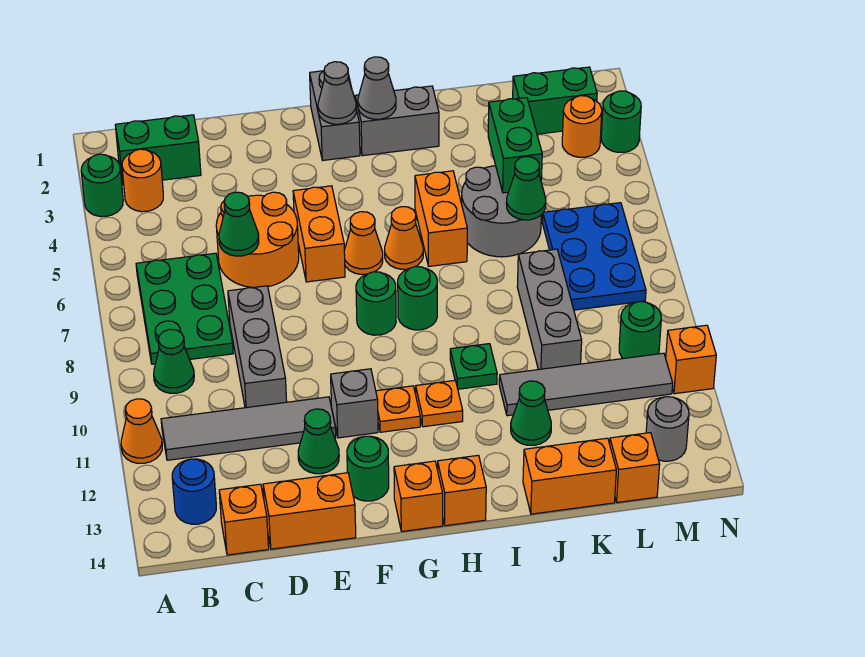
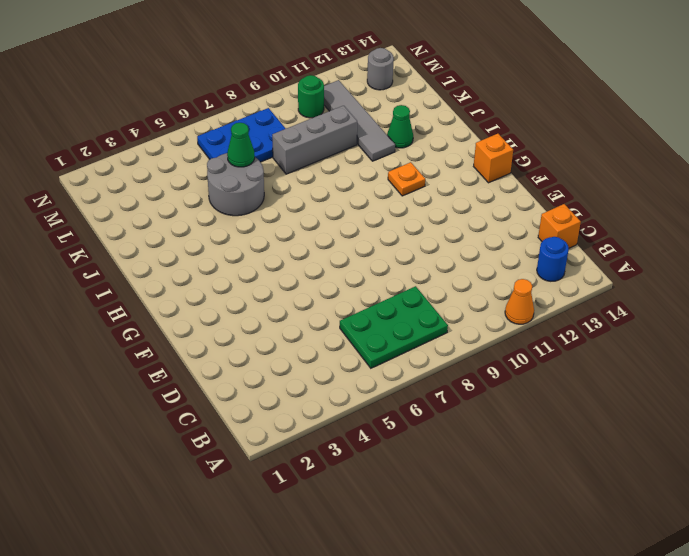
none -> green 1x1 round brick [81,154,123,217]
none -> green 1x2 brick [115,115,201,185]
none -> orange 1x1 round brick [122,149,163,212]
none -> green 1x1 cone [154,329,194,393]

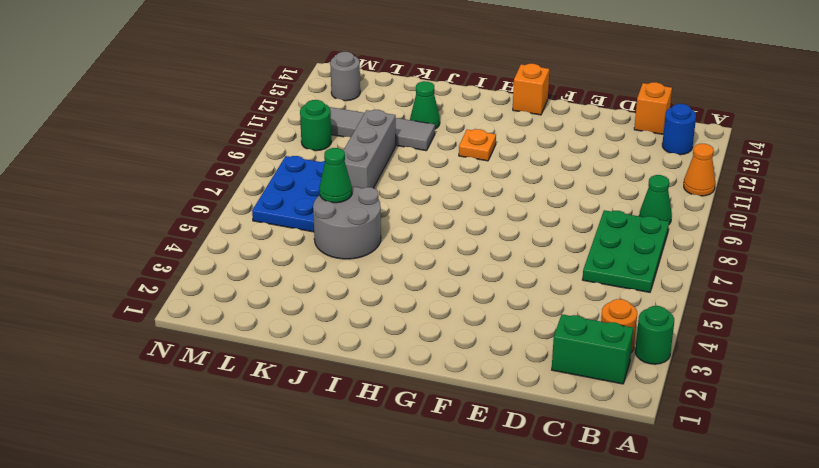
none -> grey 1x4 tile [161,397,336,460]
none -> orange 2x2 round brick [216,192,299,288]
none -> grey 1x3 brick [228,286,287,408]
none -> orange 1x2 brick [263,473,356,549]

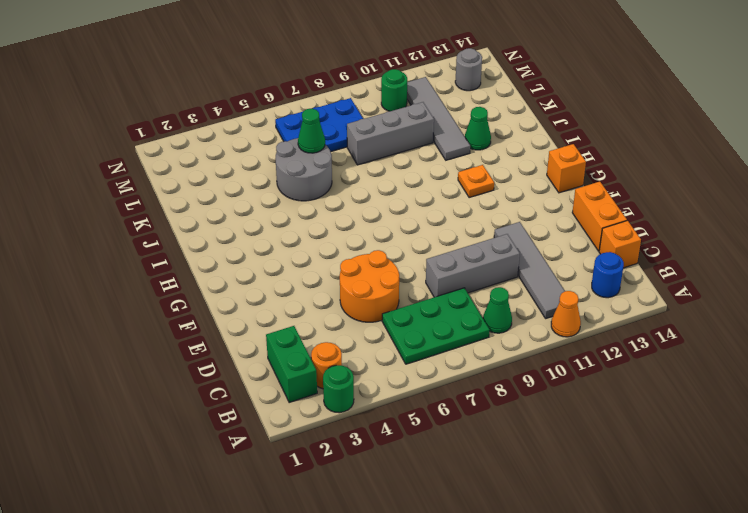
none -> green 1x1 cone [298,409,339,474]
none -> orange 1x2 brick [293,186,345,282]
none -> grey 1x1 brick [331,369,378,438]
none -> green 1x1 round brick [347,436,389,501]

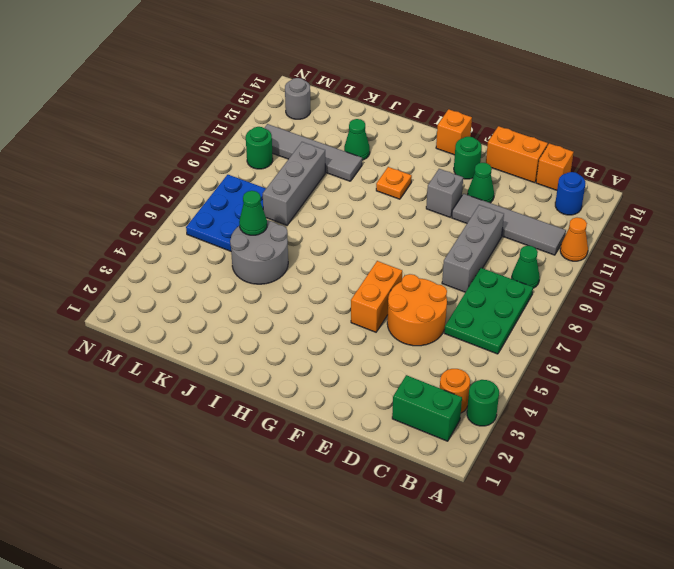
none -> grey 1x2 brick [310,71,360,160]
none -> orange 1x1 cone [344,212,383,274]
none -> green 1x1 round brick [356,272,396,335]
none -> orange 1x1 plate [376,386,420,432]

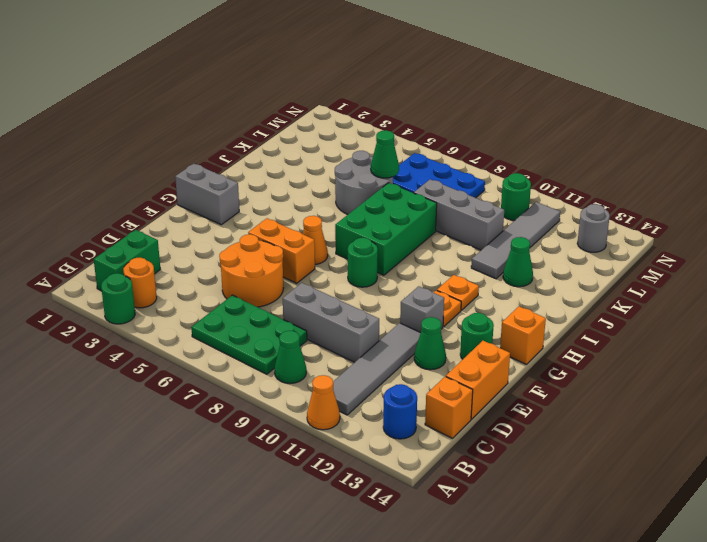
green 2x3 brick [335,183,437,275] -> green 1x1 round brick [398,267,437,330]
none -> grey 1x2 brick [355,86,439,156]
none -> orange 1x1 cone [385,207,423,269]
none -> orange 1x1 brick [438,455,486,526]
none -> orange 1x2 brick [415,171,467,266]

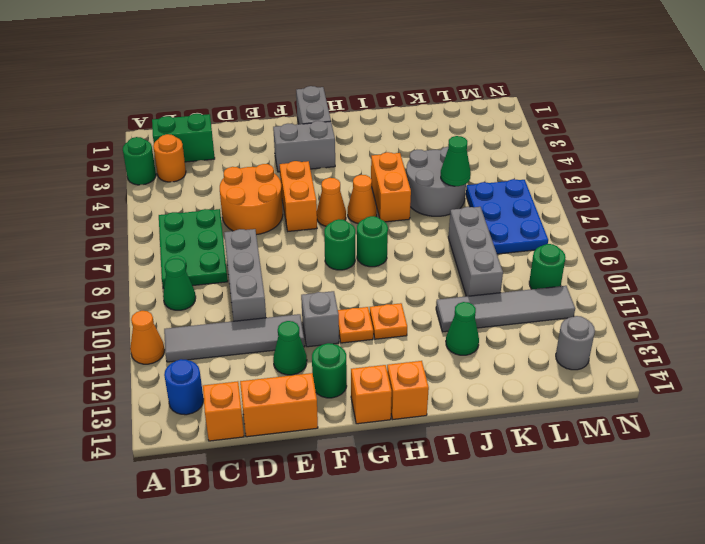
grey 1x2 brick [273,121,335,172] -> grey 1x2 brick moved to [355,86,439,156]
none -> green 1x1 plate [450,344,497,389]
none -> orange 1x2 brick [523,438,616,514]
none -> green 1x2 brick [513,67,597,134]
none -> orange 1x1 brick [610,433,660,503]

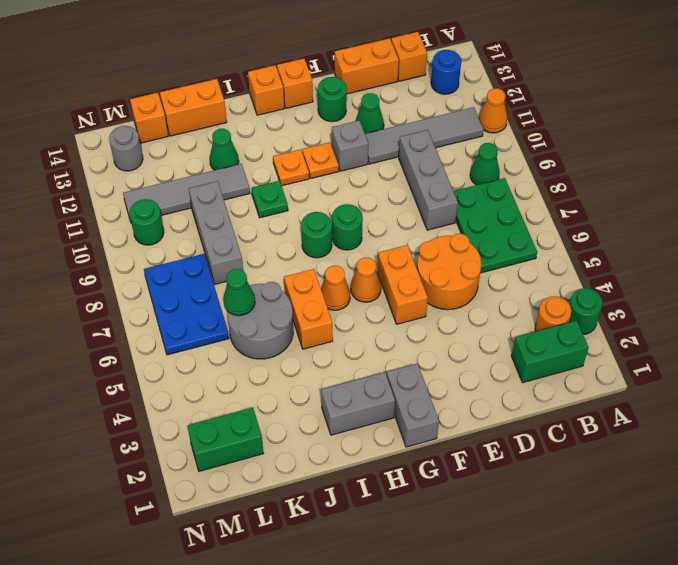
none -> orange 1x1 round brick [562,96,602,157]
none -> green 1x1 round brick [601,91,641,152]
none -> orange 1x1 brick [666,325,716,394]
none -> green 1x1 cone [219,192,259,256]

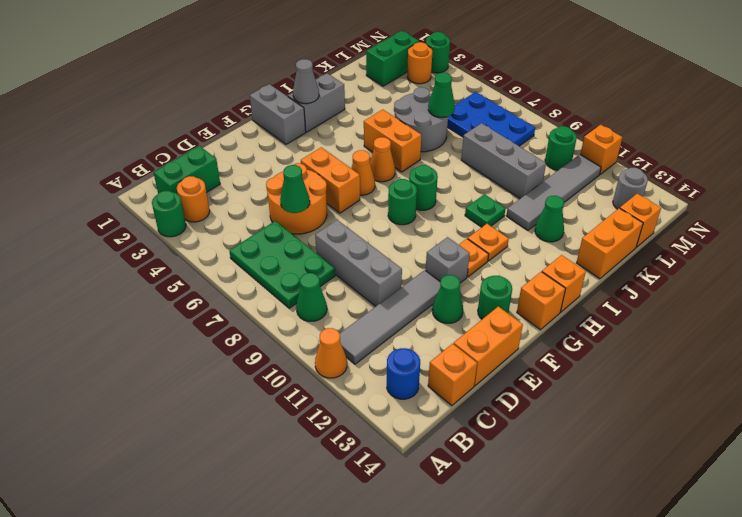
none -> grey 1x1 cone [318,62,356,124]
none -> green 1x2 brick [488,98,542,193]

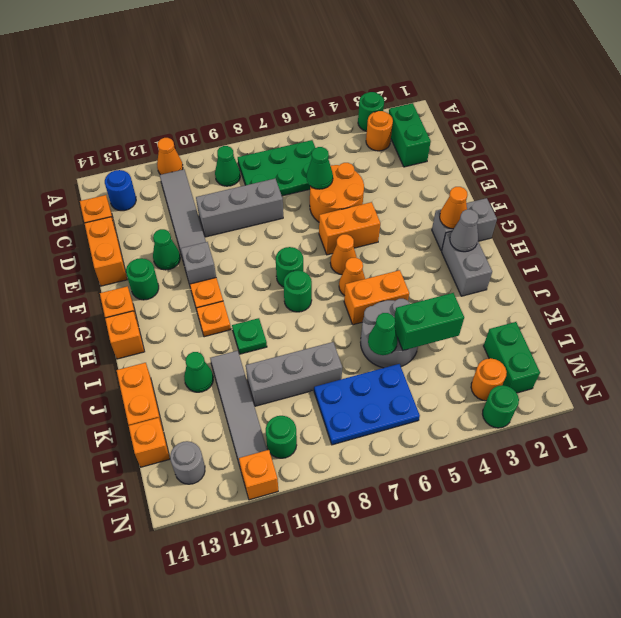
orange 1x1 cone [440,187,467,229] -> grey 1x1 cone [318,62,356,124]

